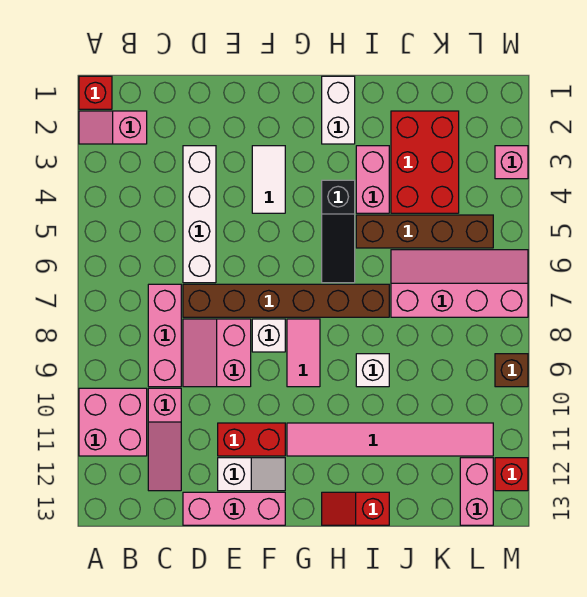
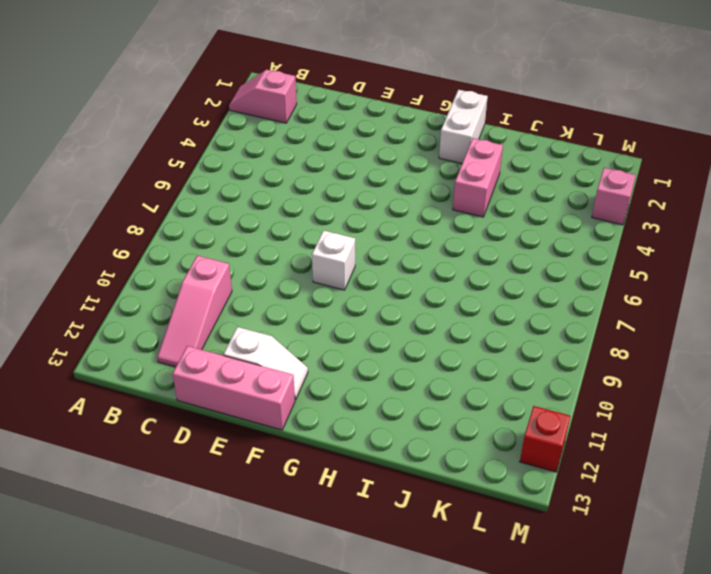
none -> red 1x1 brick [79,76,112,109]
none -> pink 2x2 brick [79,388,147,456]
none -> pink 1x3 brick [148,284,181,387]

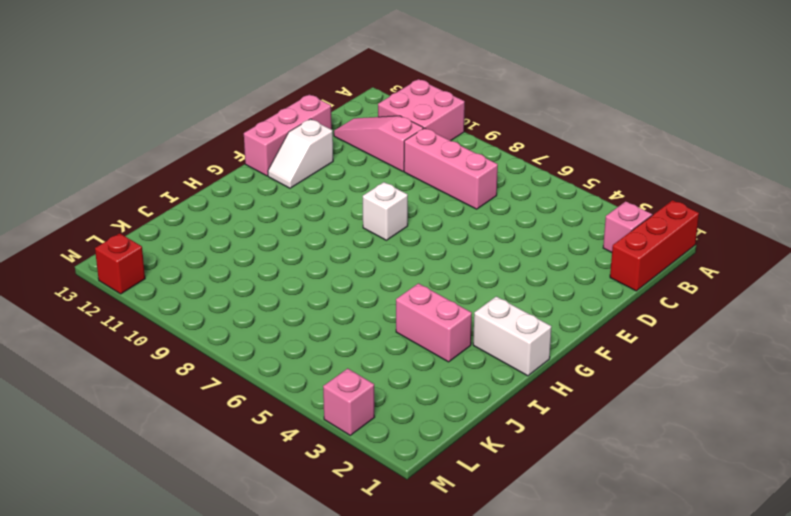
red 1x3 brick [610,200,699,291] -> red 1x1 brick [79,76,112,109]
none -> white 1x4 brick [183,146,216,283]
none -> brown 1x6 brick [183,284,389,317]
none -> pink 2x2 slope [183,319,251,387]

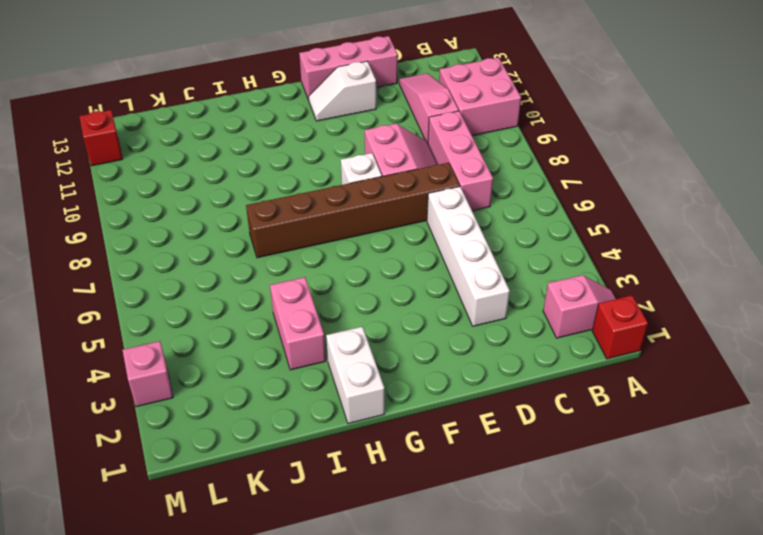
none -> red 1x2 brick [218,423,285,456]
none -> white 1x2 tile [252,146,285,213]
none -> pink 1x2 tile [287,319,320,387]

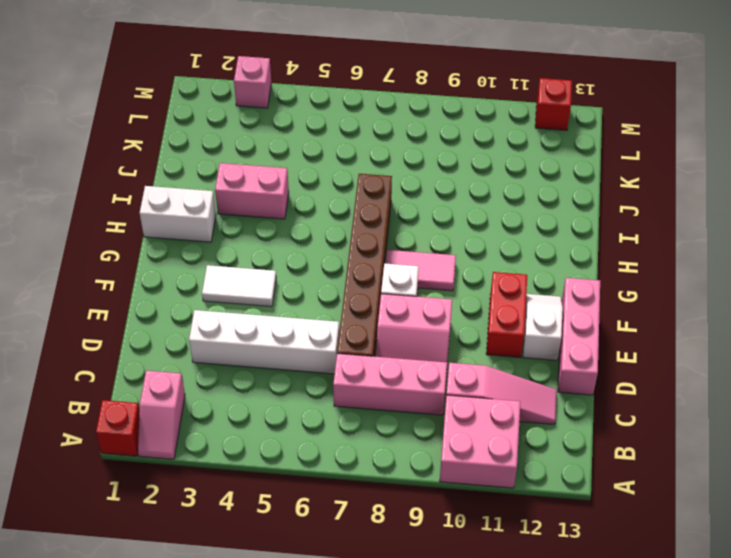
none -> pink 1x6 tile [287,423,493,456]
none -> black 1x3 slope [322,180,355,283]
none -> red 1x2 slope [322,492,389,525]

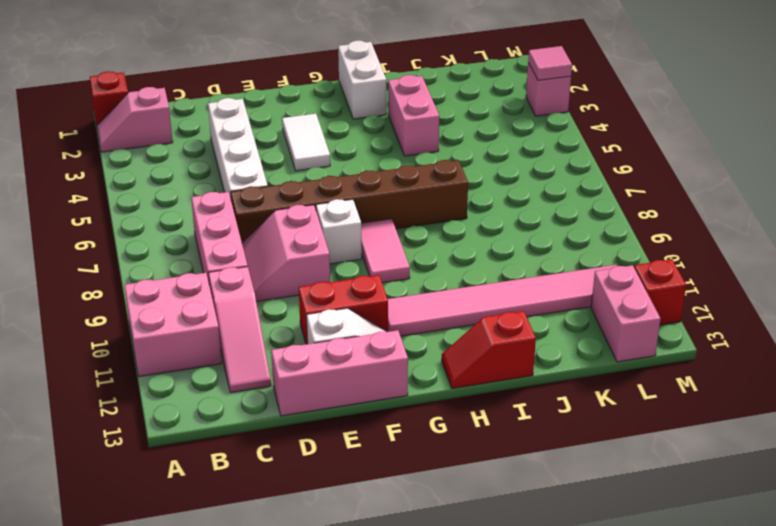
pink 1x1 tile [528,46,572,80] -> none
none -> black 1x3 slope [322,180,355,283]
none -> brown 1x4 brick [356,215,493,248]
none -> white 1x1 brick [356,354,389,387]

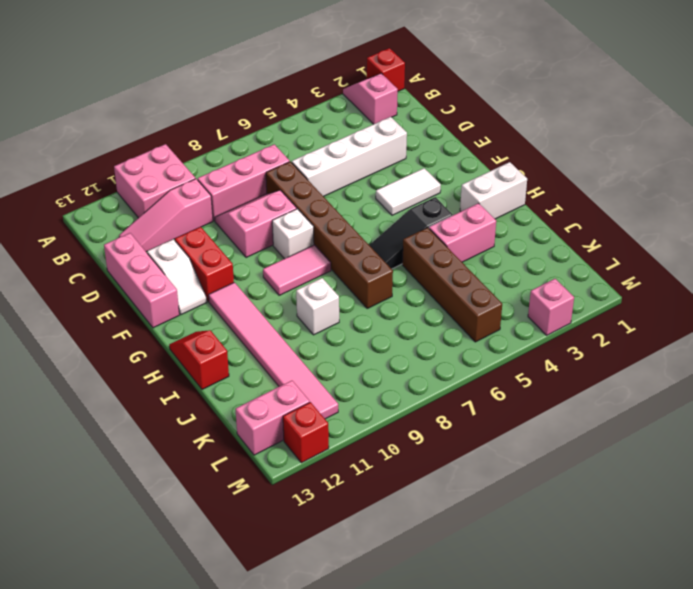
none -> red 2x3 brick [391,111,459,213]
none -> pink 2x4 slope [391,250,528,317]
none -> brown 1x1 brick [495,354,528,387]

